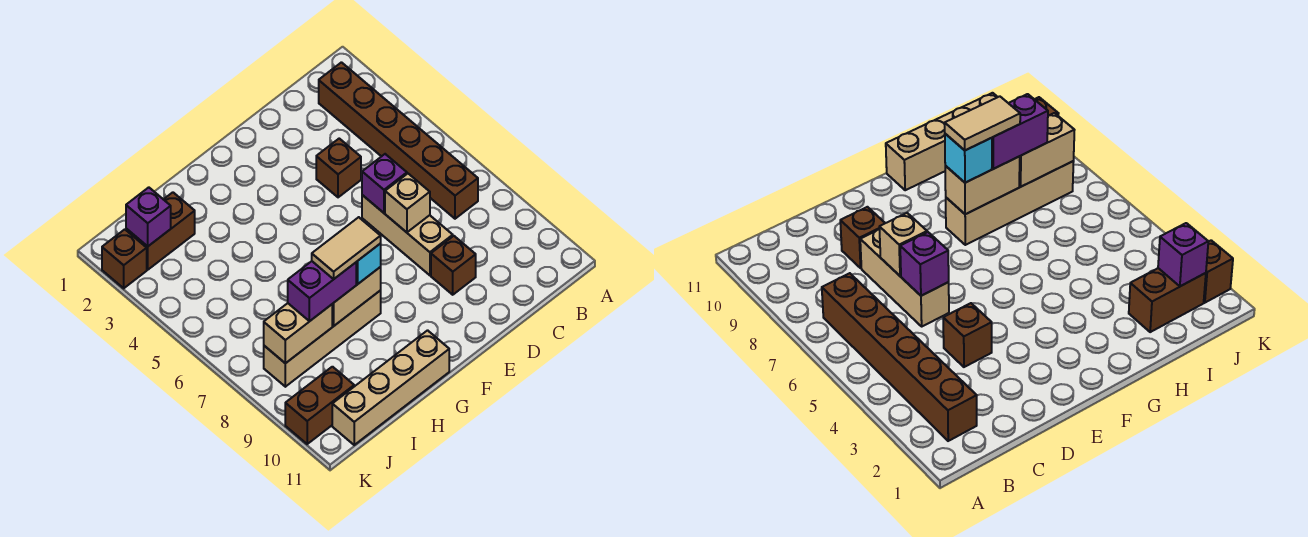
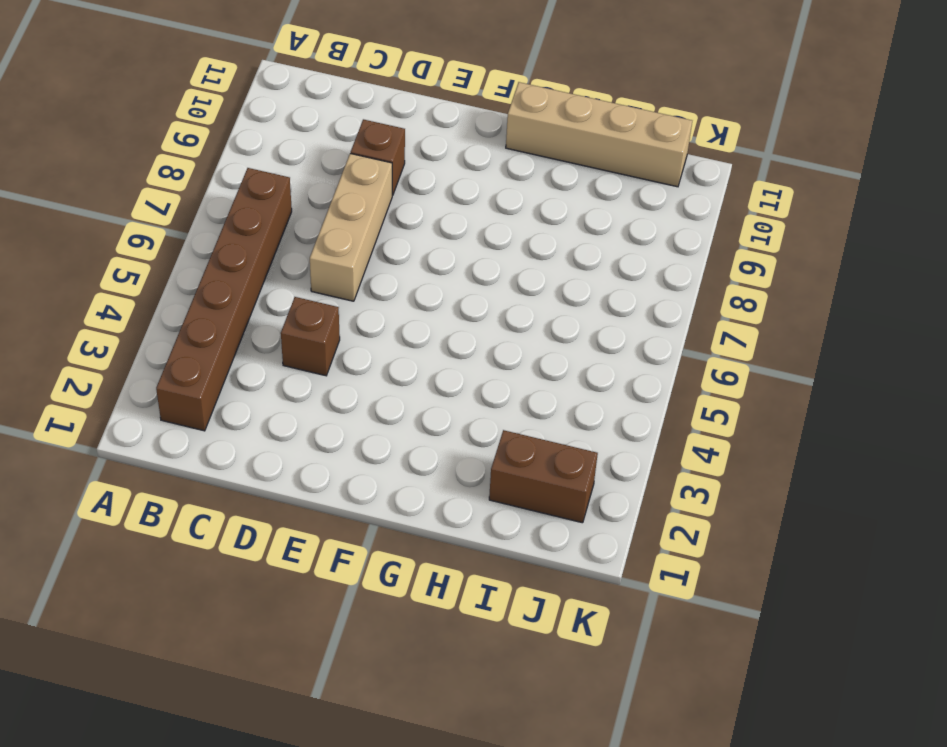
none -> tan 1x4 brick [264,290,381,387]
none -> brown 1x2 brick [285,367,354,444]
none -> brown 1x1 brick [102,229,147,288]

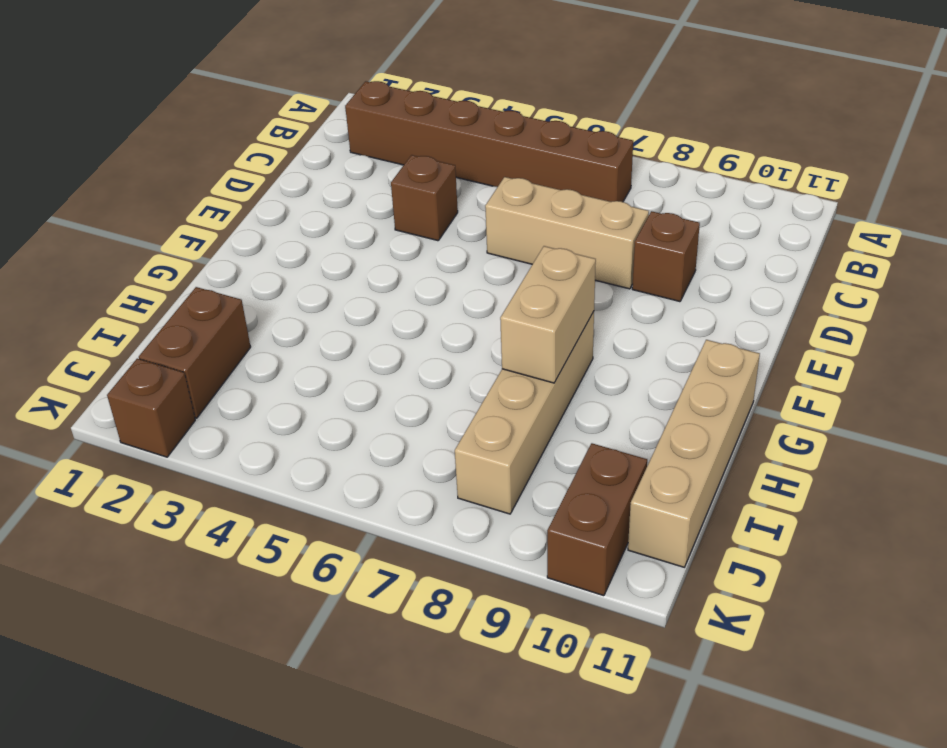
none -> purple 1x1 brick [362,154,407,213]
none -> tan 1x1 brick [385,174,430,232]
none -> tan 1x2 brick [264,303,332,363]

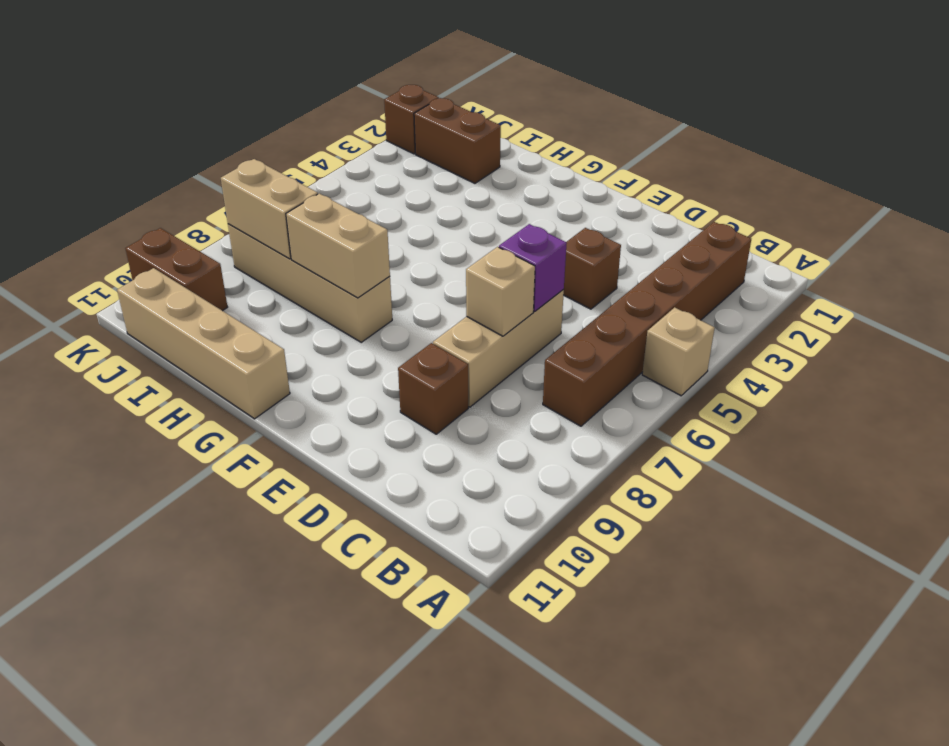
tan 1x1 brick [642,307,715,396] -> none
none -> purple 1x1 brick [126,187,171,246]
none -> cyan 1x1 brick [356,243,381,284]
none -> purple 1x2 brick [288,261,356,321]

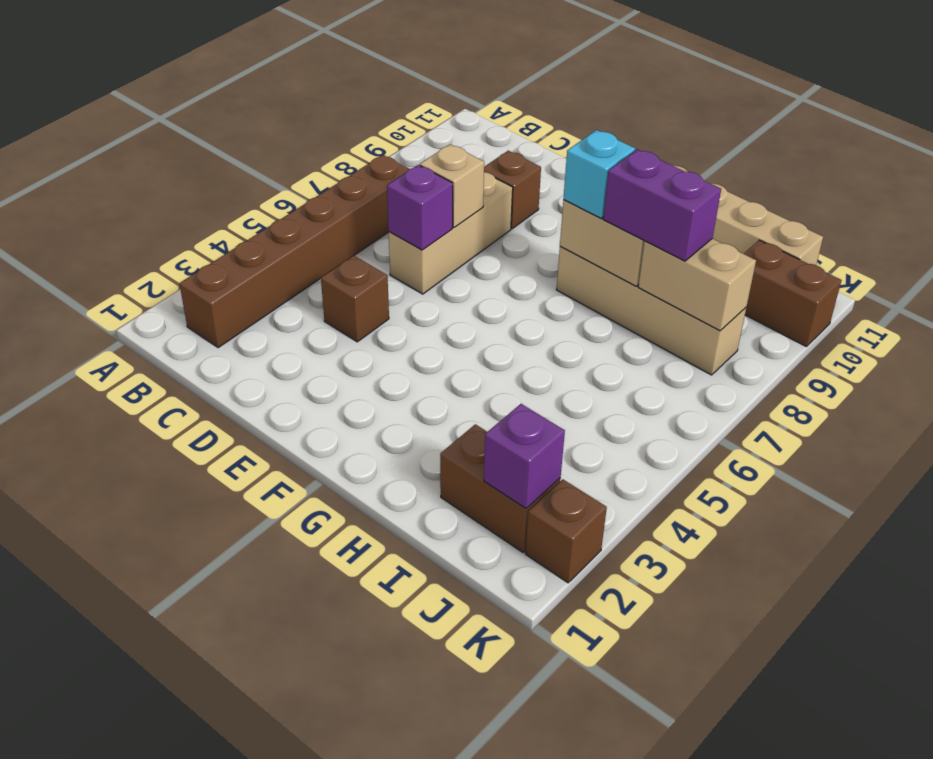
none -> tan 1x2 tile [312,217,381,279]

